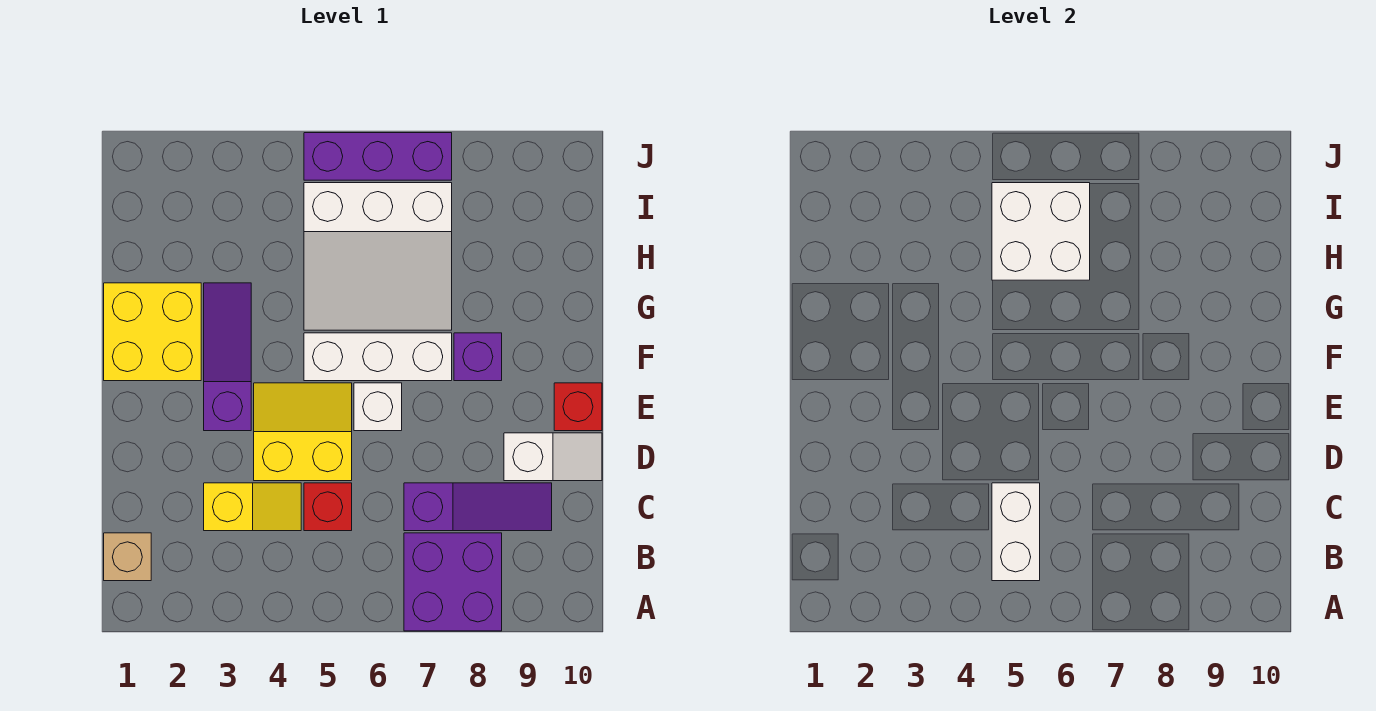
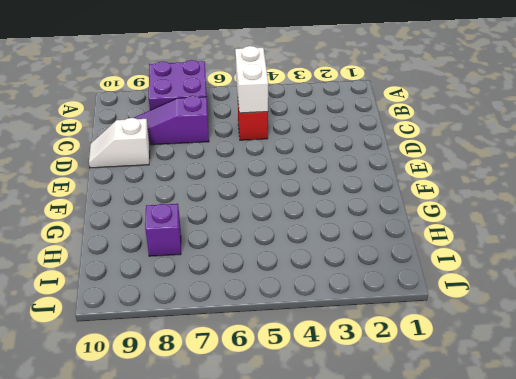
purple 1x1 brick [145,204,181,256] -> purple 1x1 brick moved to [454,333,502,381]
none -> tan 1x1 brick [104,533,151,581]
none -> yellow 1x2 slope [204,483,301,531]
none -> yellow 2x2 slope [254,383,352,481]

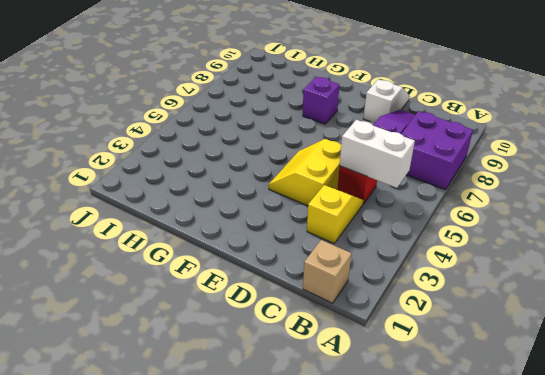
none -> purple 1x3 slope [204,283,251,431]
none -> white 1x1 brick [354,383,402,431]
none -> red 1x1 brick [554,383,602,431]

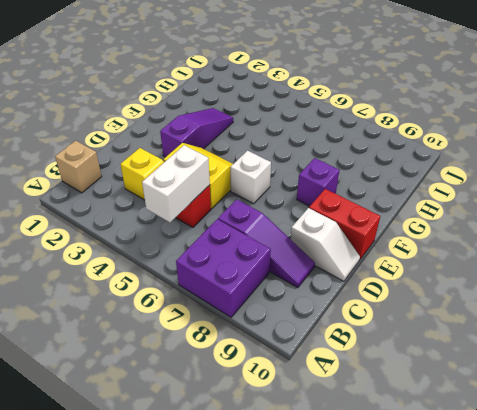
red 1x2 brick [309,189,380,259] -> red 1x1 brick [554,383,602,431]
none -> yellow 2x2 brick [104,283,201,381]
none -> white 1x3 brick [304,333,452,381]
none -> white 3x3 slope [304,183,452,330]

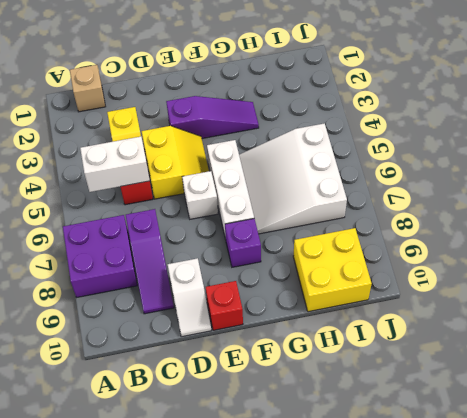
yellow 2x2 brick [293,228,372,312] -> yellow 2x2 brick moved to [104,283,201,381]
none -> purple 1x3 brick [304,133,452,180]
none -> white 2x2 brick [992,183,1090,280]

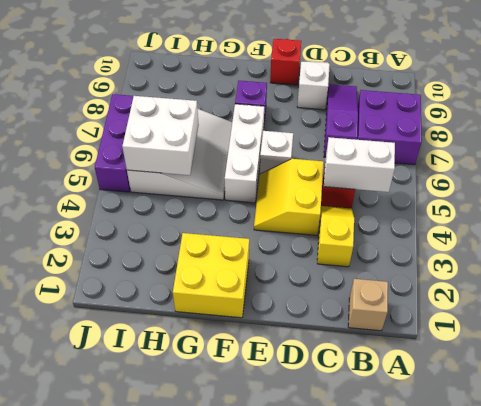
none -> purple 1x3 slope [204,283,251,431]

